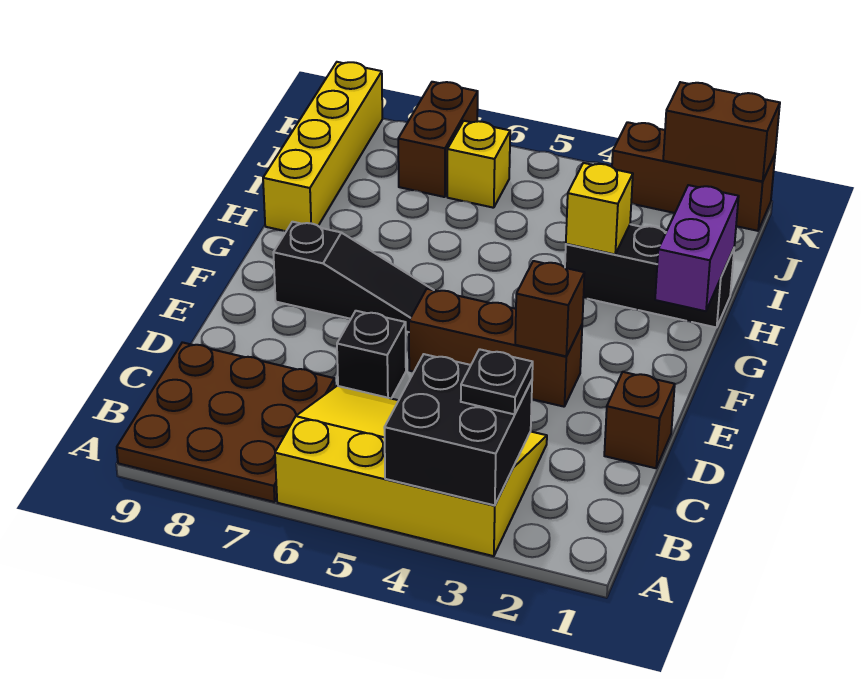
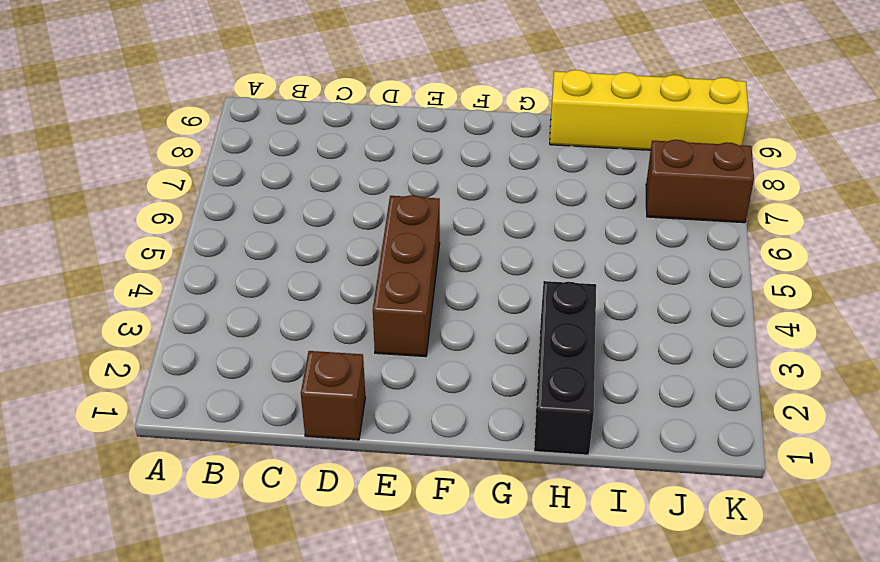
none -> yellow 3x4 slope [275,386,547,556]
none -> brown 3x3 plate [117,342,335,502]
none -> black 1x1 brick [337,311,406,398]

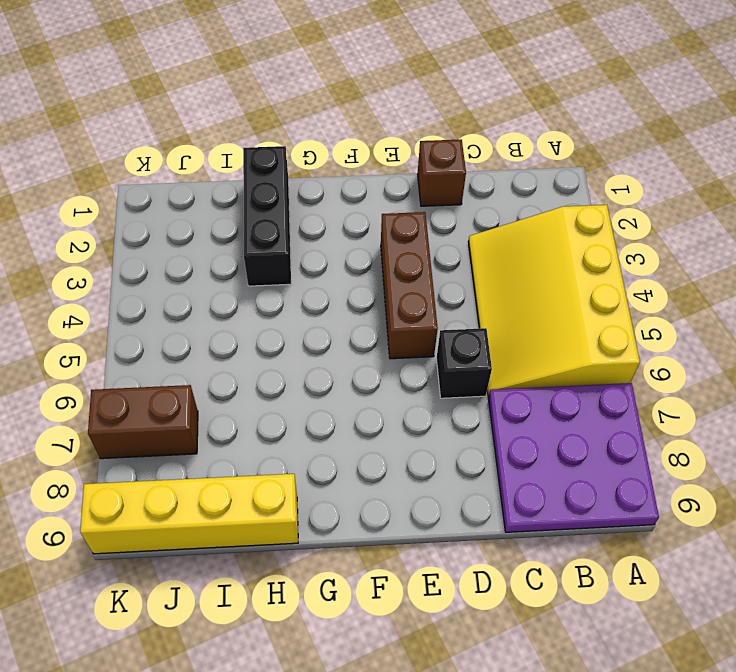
purple 3x3 plate [488,383,659,532] -> brown 3x3 plate [117,342,335,502]
none -> black 1x3 slope [273,222,433,332]
none -> yellow 1x1 brick [447,121,510,208]
none -> brown 1x3 brick [612,122,775,231]

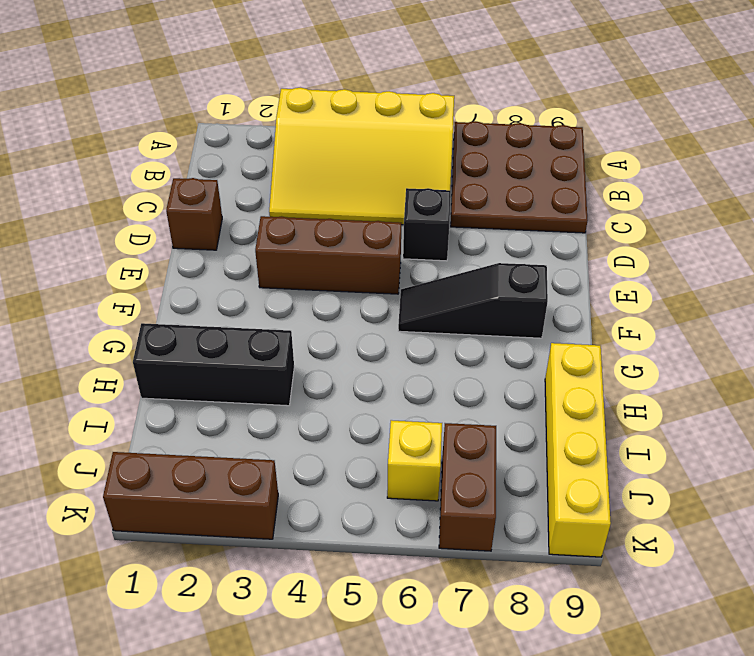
none -> black 2x2 brick [384,354,532,505]
none -> brown 1x1 brick [515,261,584,356]
none -> purple 1x2 brick [655,185,739,311]

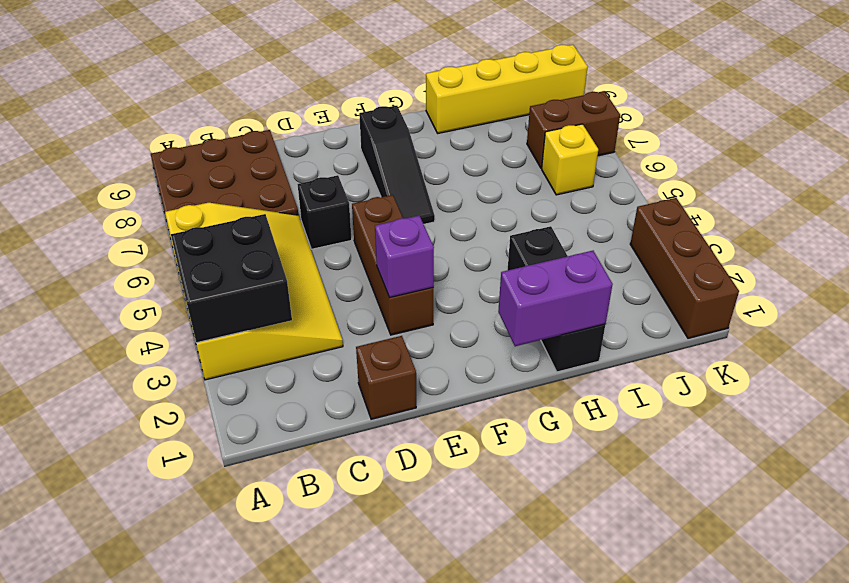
purple 1x1 brick [375,216,434,298] -> brown 1x1 brick [515,261,584,356]
none -> yellow 1x1 brick [566,163,633,254]
none -> brown 1x2 brick [663,82,780,181]
none -> black 1x1 plate [461,349,533,414]

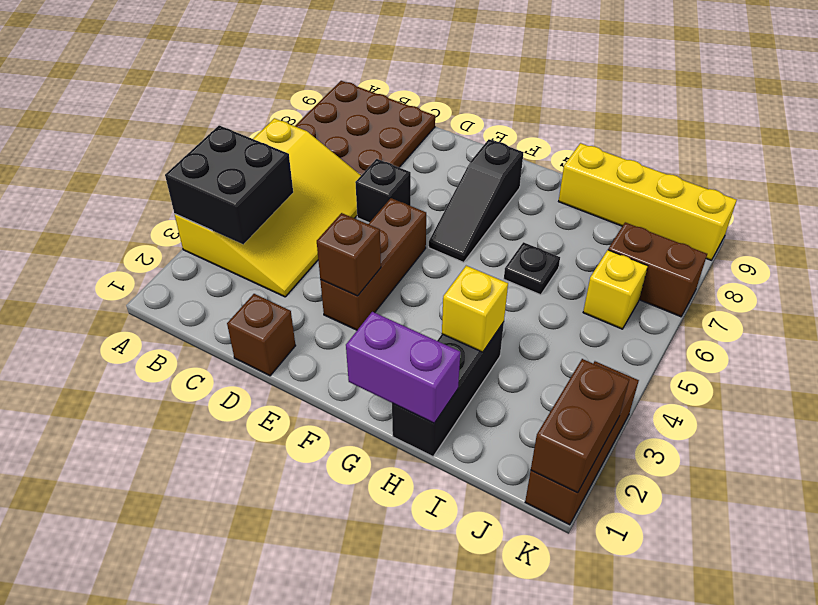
black 1x1 plate [504,242,560,295] -> black 1x1 plate moved to [461,349,533,414]

